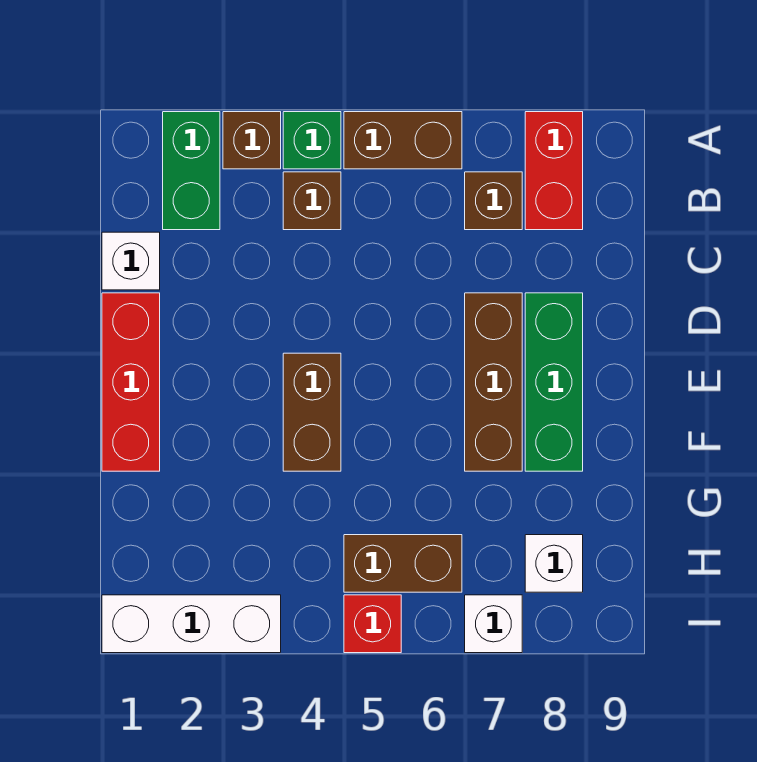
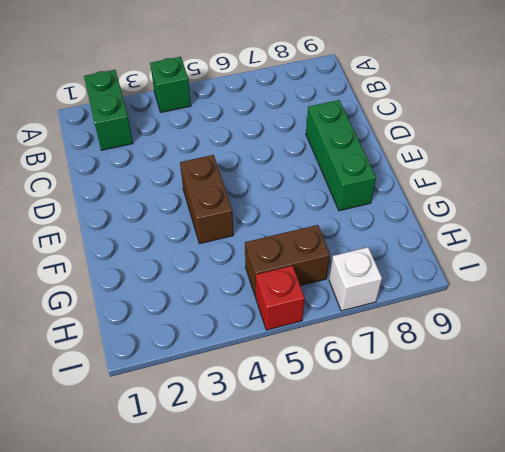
none -> brown 1x1 brick [223,112,281,169]
none -> brown 1x2 brick [344,112,462,169]
none -> red 1x2 brick [525,112,583,230]

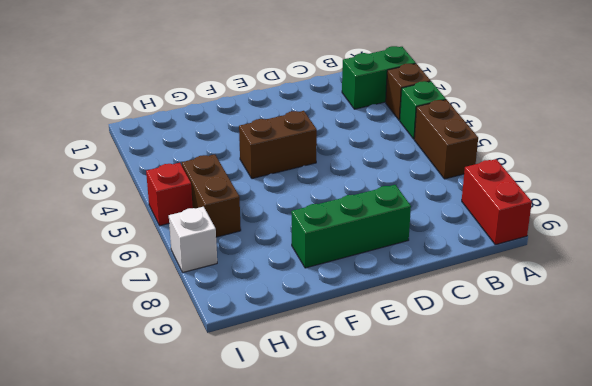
red 1x2 brick [462,159,532,245] -> red 1x2 brick turned to [525,112,583,230]
none -> brown 1x1 brick [283,172,341,230]
none -> brown 1x1 brick [465,172,522,230]
none -> white 1x1 brick [102,232,160,290]

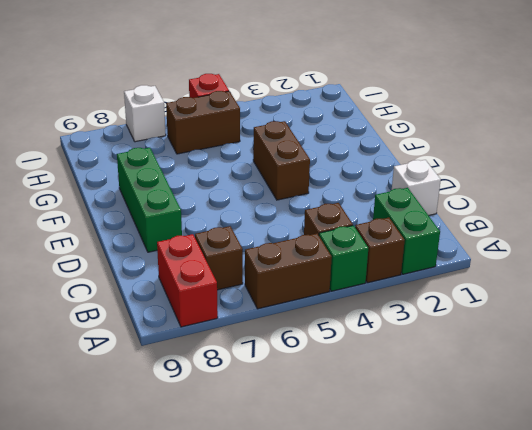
none -> red 1x3 brick [102,293,160,471]
none -> brown 1x3 brick [465,293,522,471]
none -> white 1x1 brick [525,535,583,592]

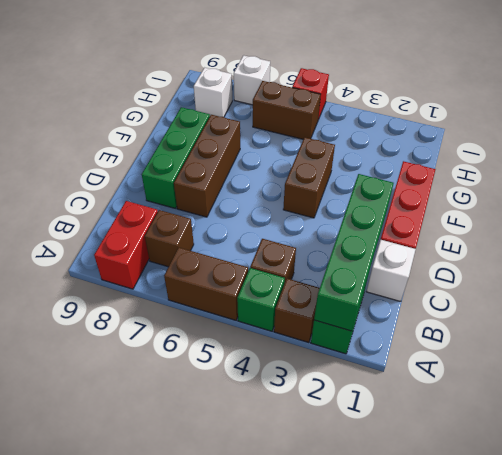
green 1x4 brick [314,174,394,331] -> none
none -> white 1x3 brick [102,595,281,653]

